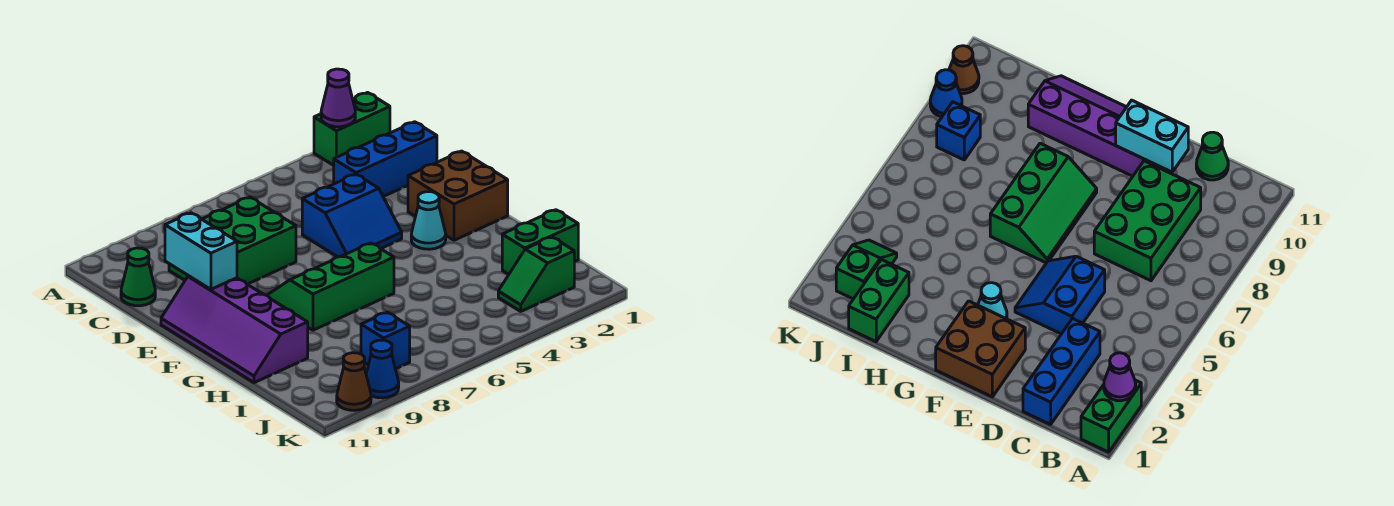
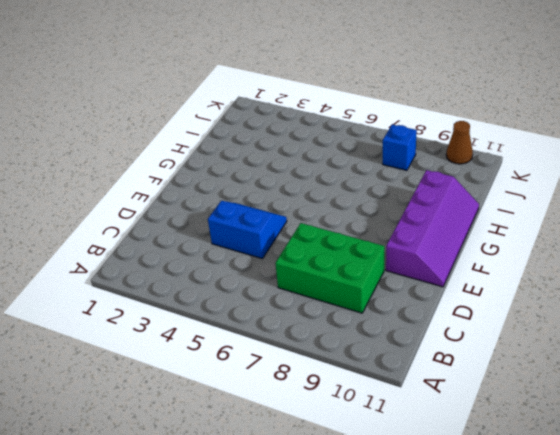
none -> green 1x2 brick [314,93,390,165]
none -> blue 1x3 brick [334,122,437,197]
none -> green 1x1 cone [121,248,155,306]

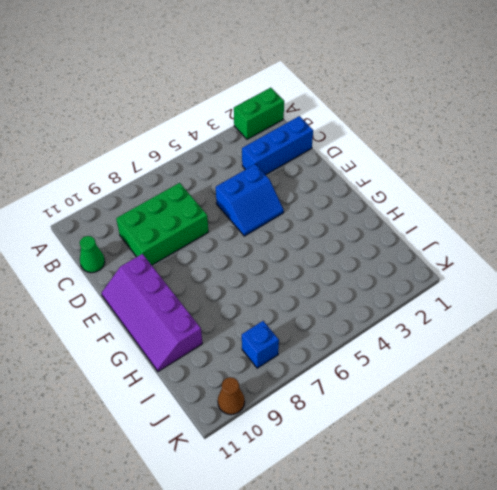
none -> brown 2x2 brick [408,151,508,240]
none -> cyan 1x1 cone [411,192,446,249]
none -> green 2x3 slope [267,243,394,330]

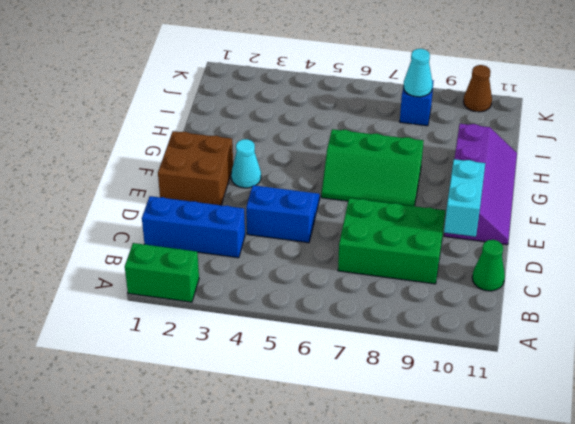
cyan 1x1 cone [404,49,433,97] -> none
none -> green 1x2 brick [502,210,578,274]
none -> green 1x2 slope [498,237,574,311]
none -> blue 1x1 cone [366,340,399,398]

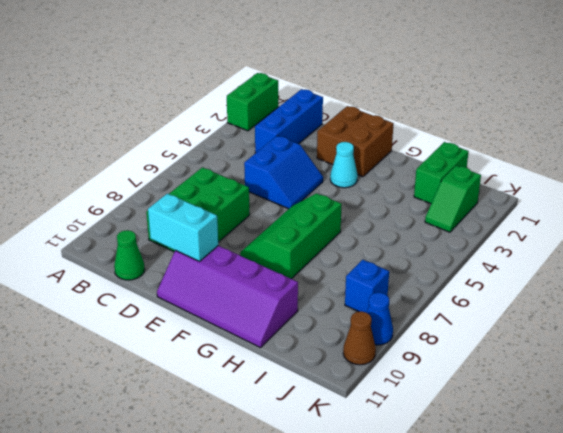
none -> purple 1x1 cone [321,69,355,127]

